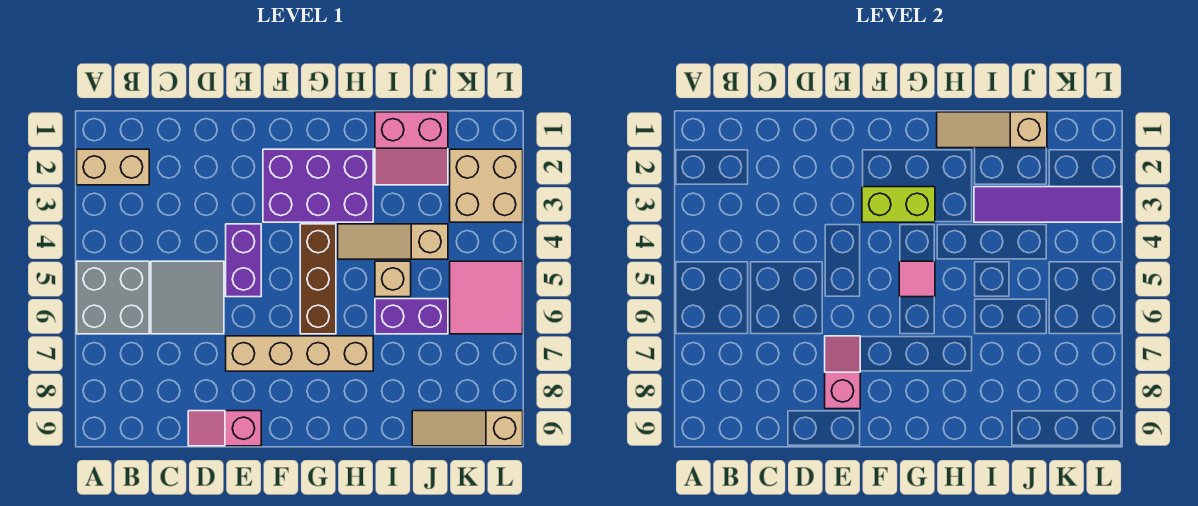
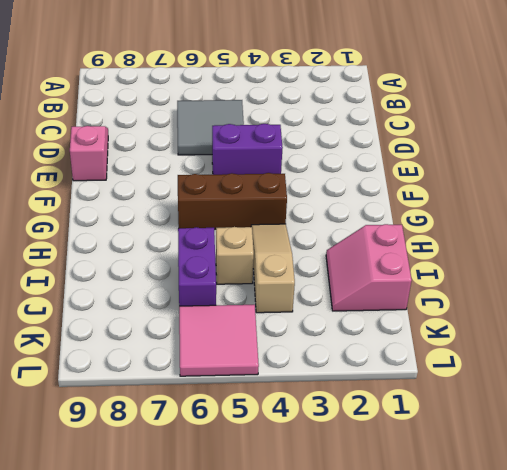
none -> tan 1x2 brick [77,149,149,185]
none -> grey 2x2 brick [77,261,149,334]
none -> tan 1x4 brick [226,336,373,371]

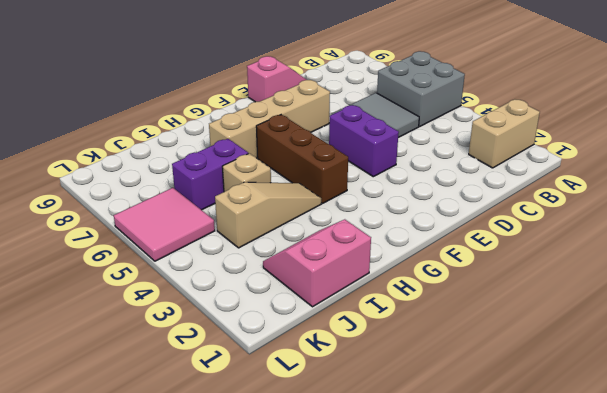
none -> purple 2x3 brick [263,149,373,222]
none -> tan 1x3 slope [412,411,523,446]
none -> tan 2x2 brick [450,149,523,222]

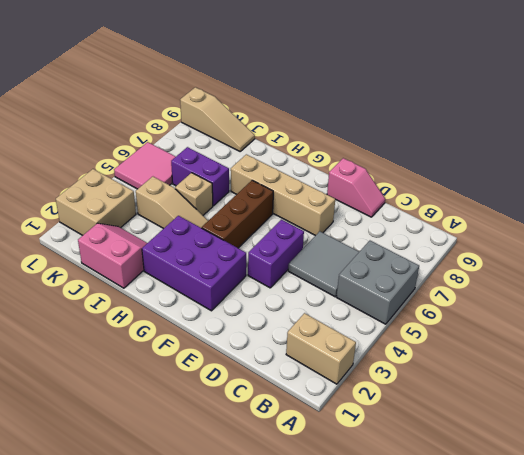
none -> pink 1x2 slope [825,336,860,409]
none -> lime 1x2 brick [862,187,935,222]
none -> pink 1x1 tile [899,261,935,297]

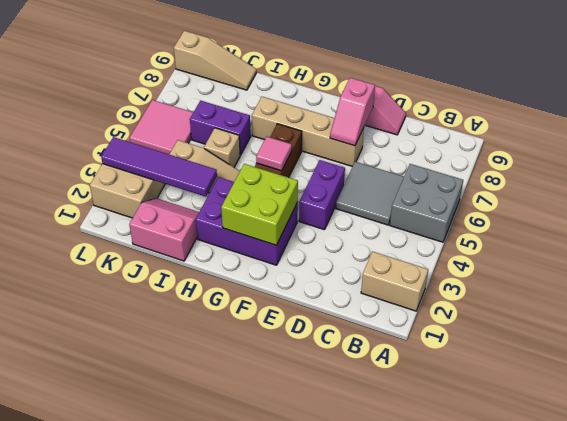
lime 2x2 brick [221,164,298,245] -> lime 1x2 brick [862,187,935,222]
none -> tan 1x3 slope [937,112,1047,148]

